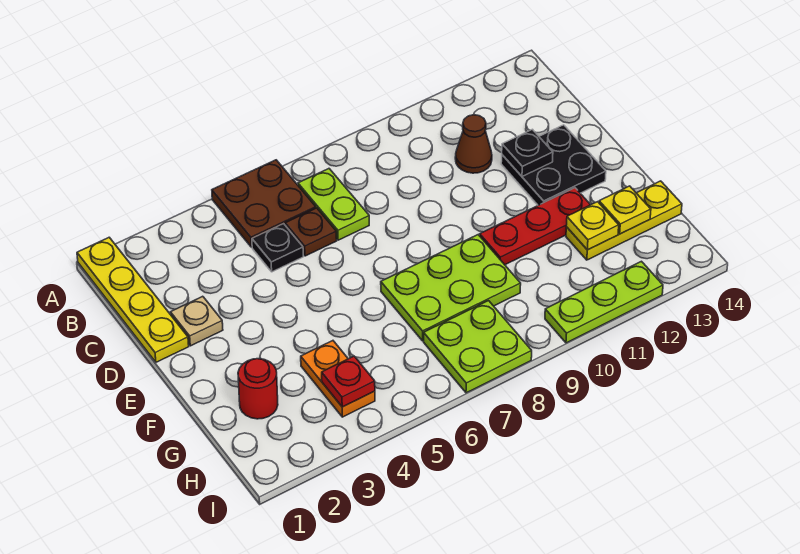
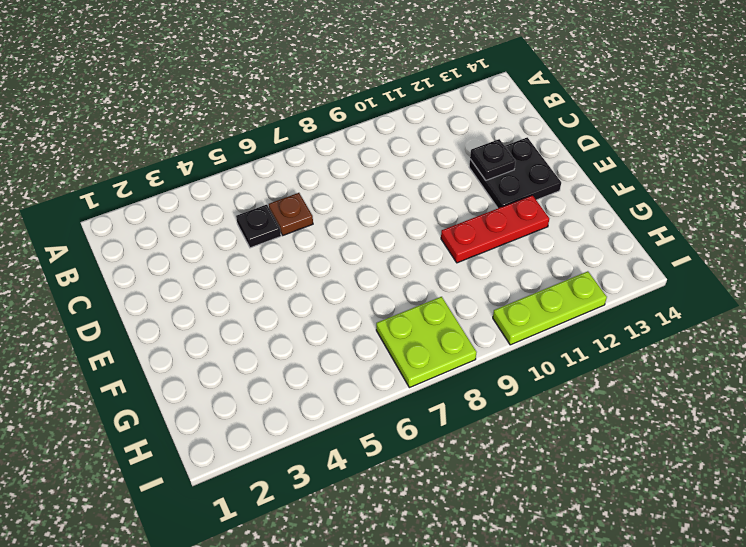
none -> yellow 1x4 plate [77,237,189,362]
none -> brown 2x2 plate [212,160,316,247]
none -> lime 1x2 plate [298,169,369,240]

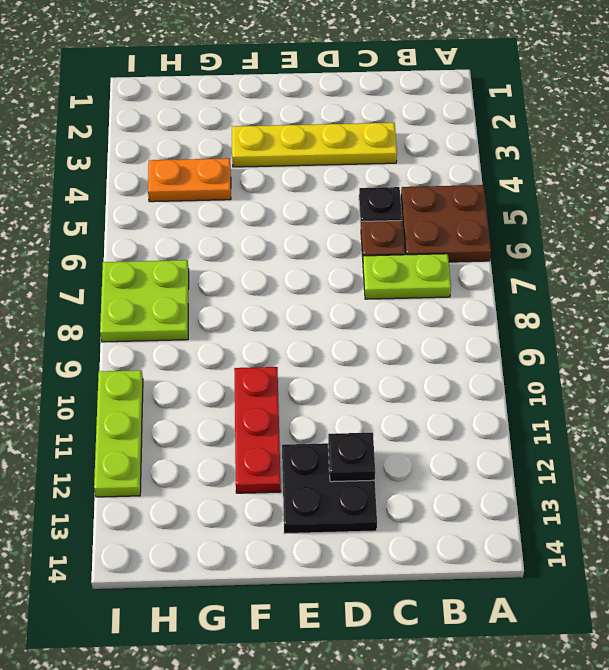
yellow 1x4 plate [232,123,397,167] -> yellow 1x4 plate moved to [77,237,189,362]
none -> brown 1x1 cone [455,115,492,173]
none -> tan 1x1 plate [170,296,223,346]
none -> lime 2x3 plate [381,235,521,341]

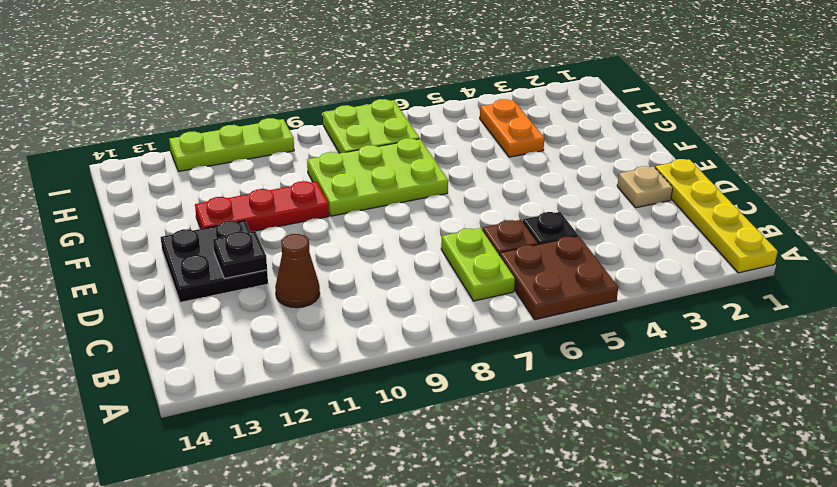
none -> red 1x1 round brick [238,359,278,419]
none -> yellow 1x3 plate [566,181,682,260]
none -> yellow 1x1 plate [566,202,619,250]

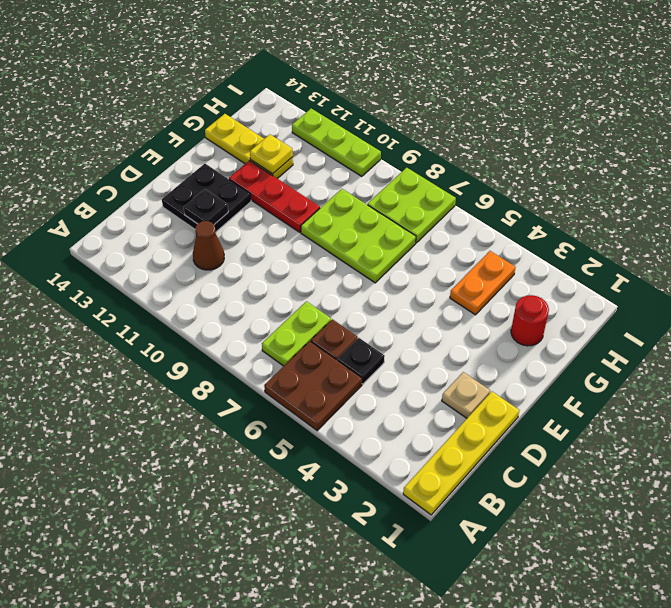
none -> yellow 1x1 plate [599,186,651,234]
none -> red 1x1 plate [322,356,375,407]

